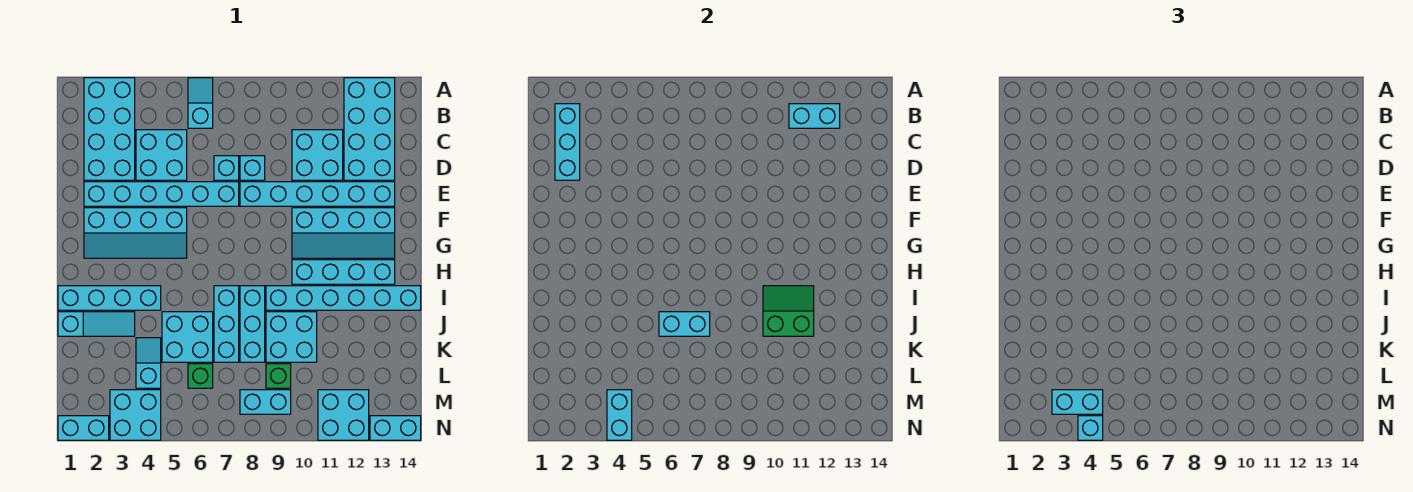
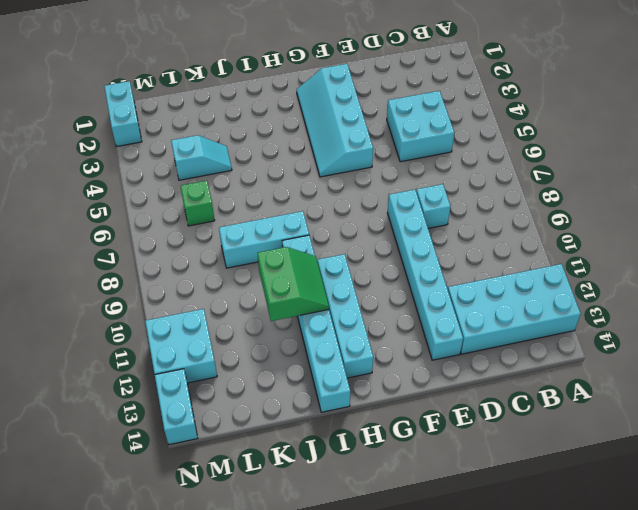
none -> cyan 2x4 brick [84,78,135,180]
none -> cyan 1x2 slope [188,78,213,128]
none -> cyan 2x2 brick [292,130,343,180]
none -> cyan 1x1 brick [214,156,239,180]

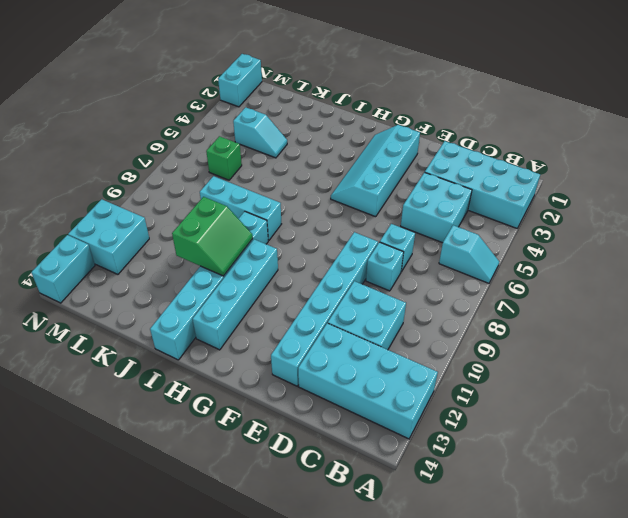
none -> cyan 1x6 brick [84,182,239,206]
none -> cyan 2x4 slope [292,208,395,258]
none -> cyan 1x4 brick [58,286,161,310]
none -> cyan 1x3 brick [214,286,239,362]

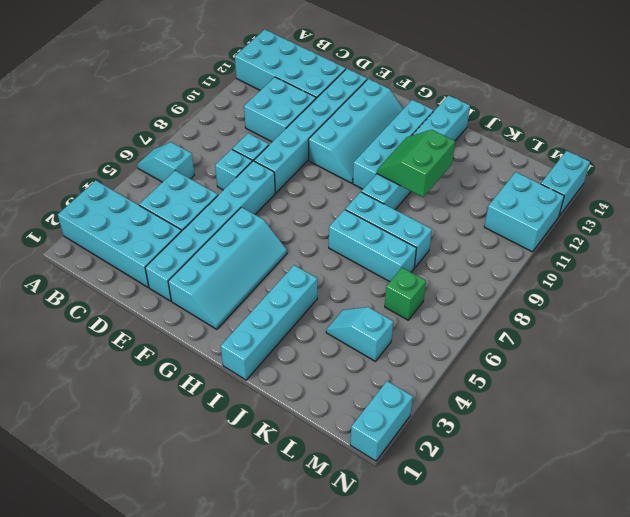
none -> cyan 1x3 slope [58,312,135,336]
none -> cyan 2x2 brick [162,312,213,362]
none -> cyan 2x2 brick [266,312,317,362]
none -> green 1x1 brick [266,364,291,388]

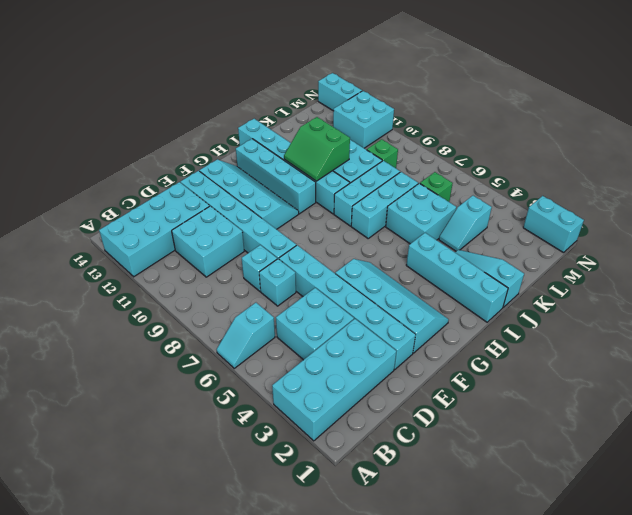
none -> cyan 2x2 brick [110,390,161,440]
none -> cyan 1x2 brick [240,390,291,414]
none -> cyan 1x3 brick [555,104,580,180]
none -> cyan 1x2 brick [789,104,840,128]

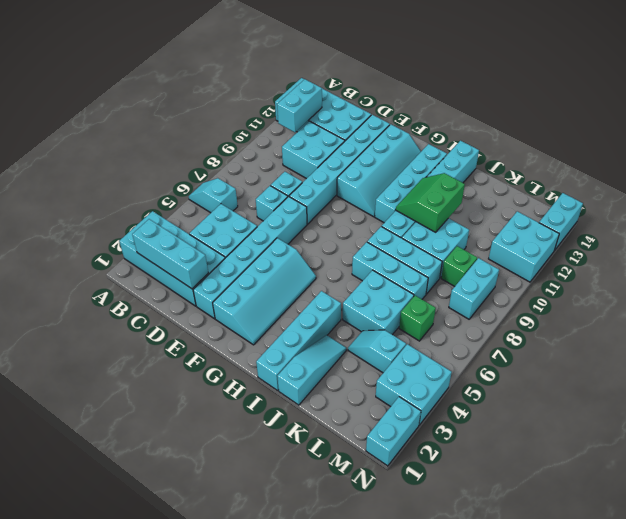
none -> cyan 1x2 brick [659,312,710,336]
none -> cyan 1x2 brick [607,390,632,440]
none -> cyan 1x2 brick [1052,390,1103,414]
none -> cyan 1x1 brick [1078,416,1103,440]

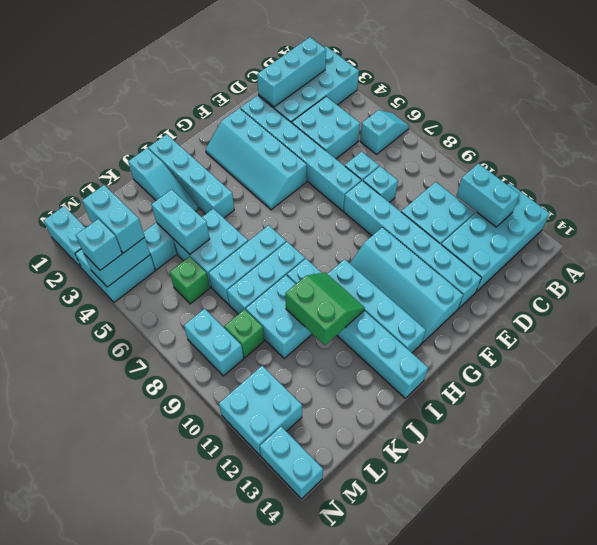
cyan 1x2 brick [151,189,210,254] -> cyan 1x2 brick moved to [659,312,710,336]

